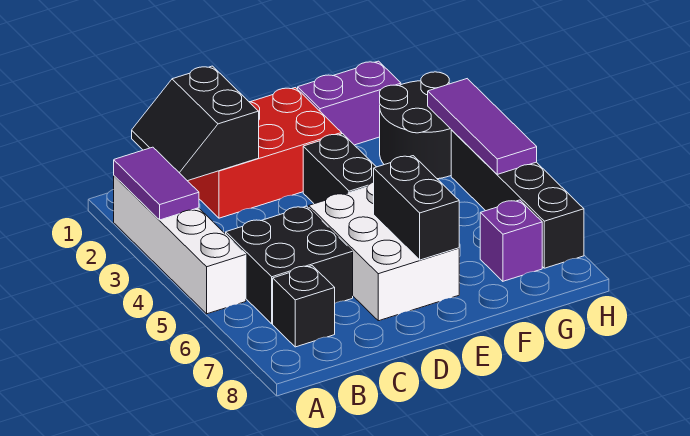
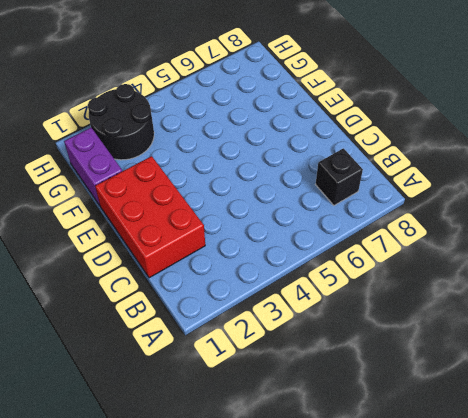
none -> white 1x4 brick [114,176,246,314]
none -> black 2x2 brick [226,206,353,324]
none -> white 2x3 brick [309,182,459,321]

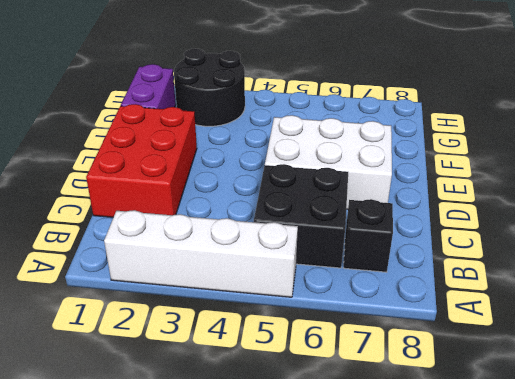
none -> black 1x2 brick [303,134,376,204]
none -> purple 1x1 brick [480,200,542,281]
none -> black 1x4 brick [451,130,584,268]

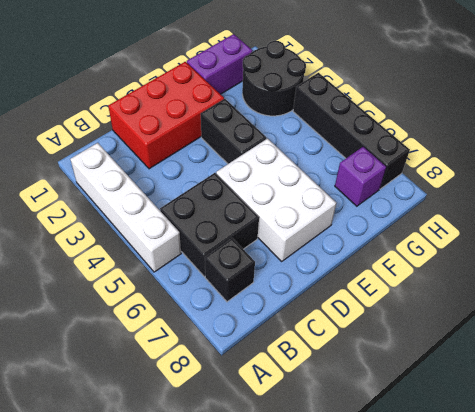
none -> purple 1x2 tile [114,147,199,220]
none -> black 2x2 slope [132,66,259,181]
none -> black 1x2 brick [374,156,459,260]

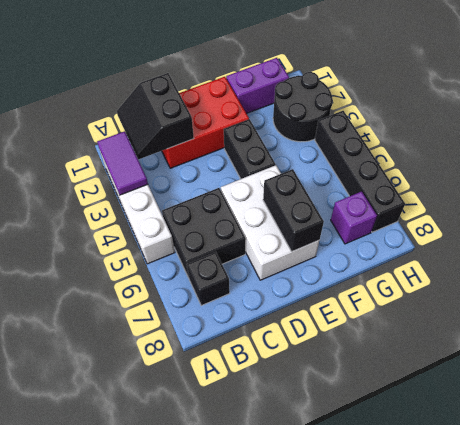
none -> purple 1x3 tile [428,79,537,174]

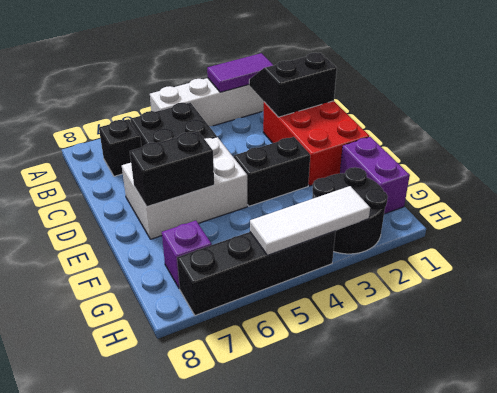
white 1x3 tile [250,186,370,255] -> purple 1x3 tile [428,79,537,174]

